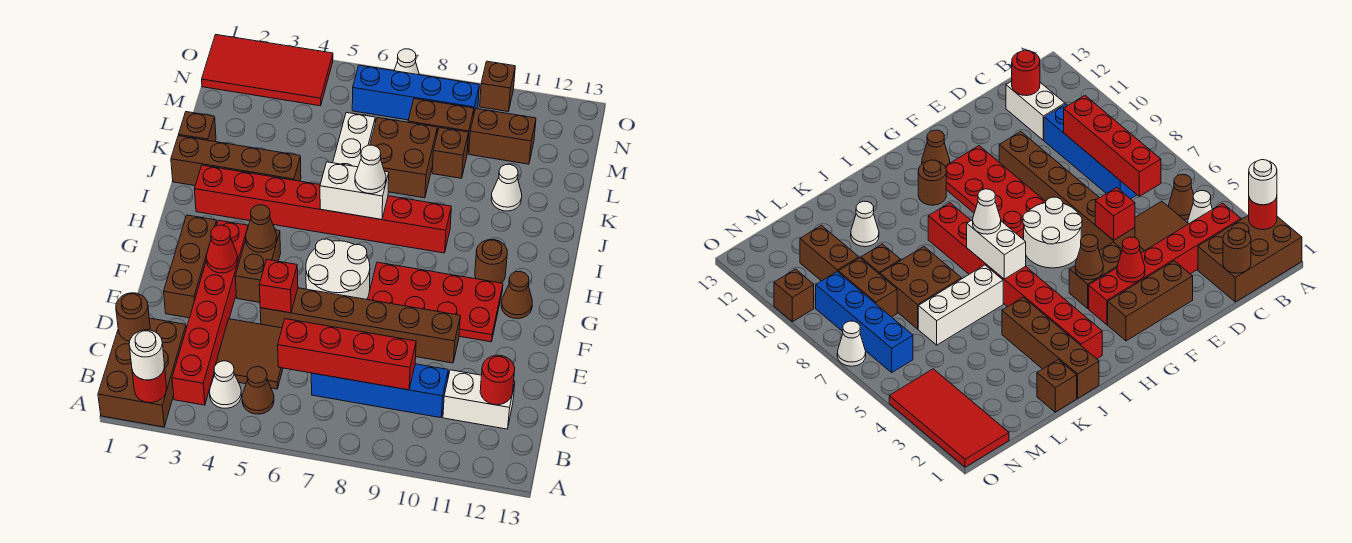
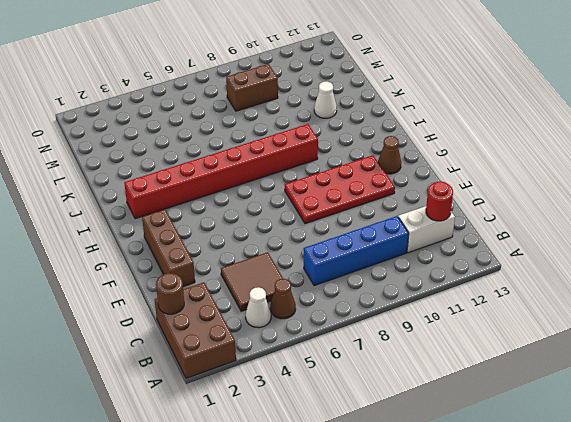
none -> red 1x6 brick [172,220,248,405]
none -> brown 1x6 brick [260,288,460,363]
none -> brown 1x2 brick [235,230,281,302]
none -> white 2x2 round brick [306,239,370,299]

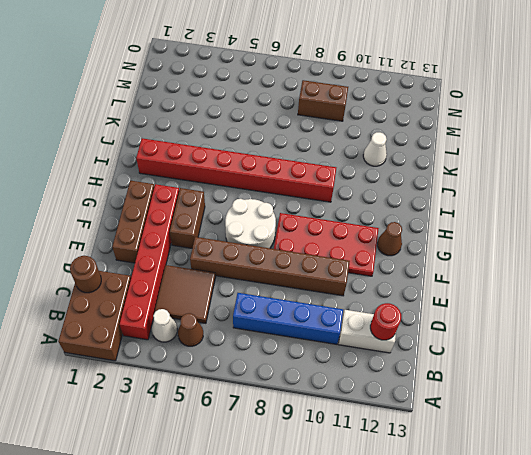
none -> brown 1x1 round brick [475,240,507,283]
none -> brown 1x4 brick [171,136,301,186]
none -> white 1x3 brick [333,112,375,167]
none -> brown 1x1 brick [178,112,216,142]

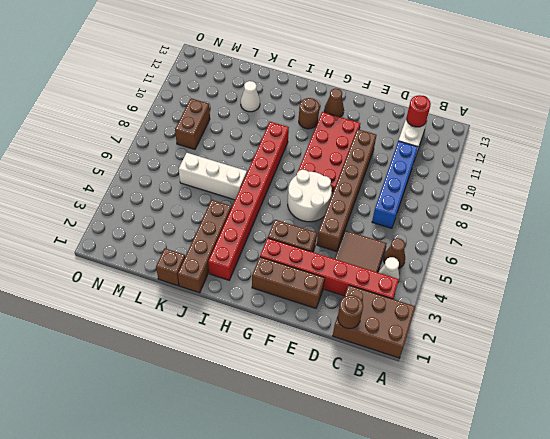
none -> brown 2x2 brick [370,117,437,198]
none -> brown 1x1 brick [432,127,469,178]
none -> brown 1x2 brick [469,109,536,164]
none -> red 2x4 tile [202,35,333,106]

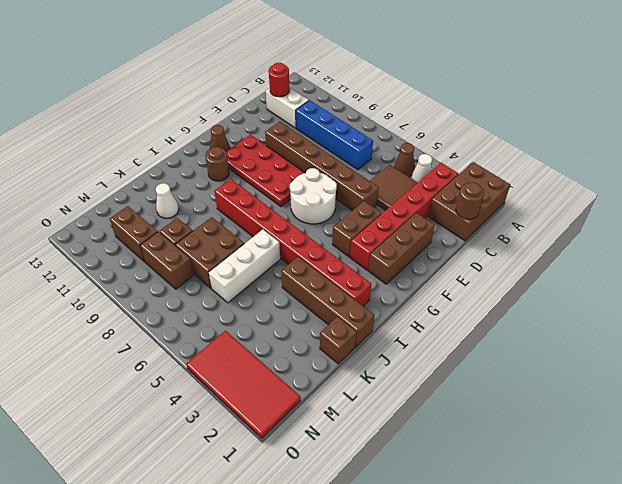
none -> blue 1x4 brick [352,65,479,120]
none -> white 1x1 cone [394,49,419,75]
none -> brown 1x1 brick [480,61,515,111]
none -> red 1x1 round brick [132,366,167,403]

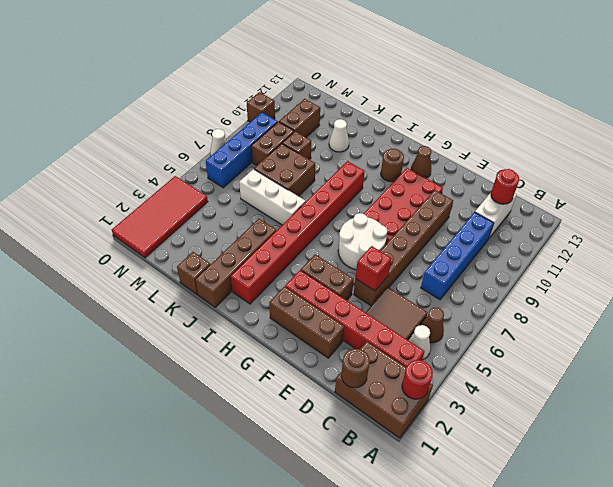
none -> red 1x4 brick [278,319,416,390]
none -> red 1x1 cone [206,225,238,273]
none -> brown 1x1 cone [246,205,277,252]
none -> white 1x2 brick [320,162,389,220]

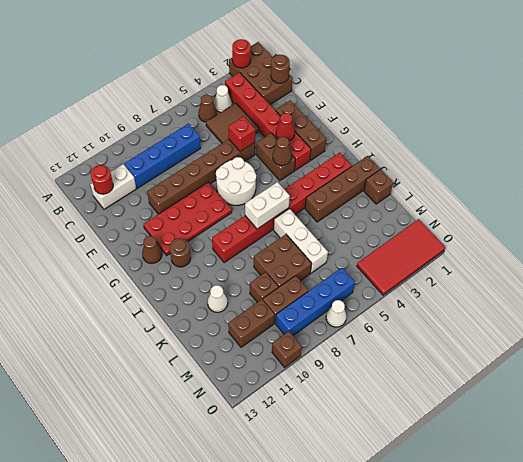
none -> red 1x4 brick [278,319,416,390]
none -> white 1x1 round brick [129,330,164,380]
none -> white 1x1 cone [355,145,386,194]

